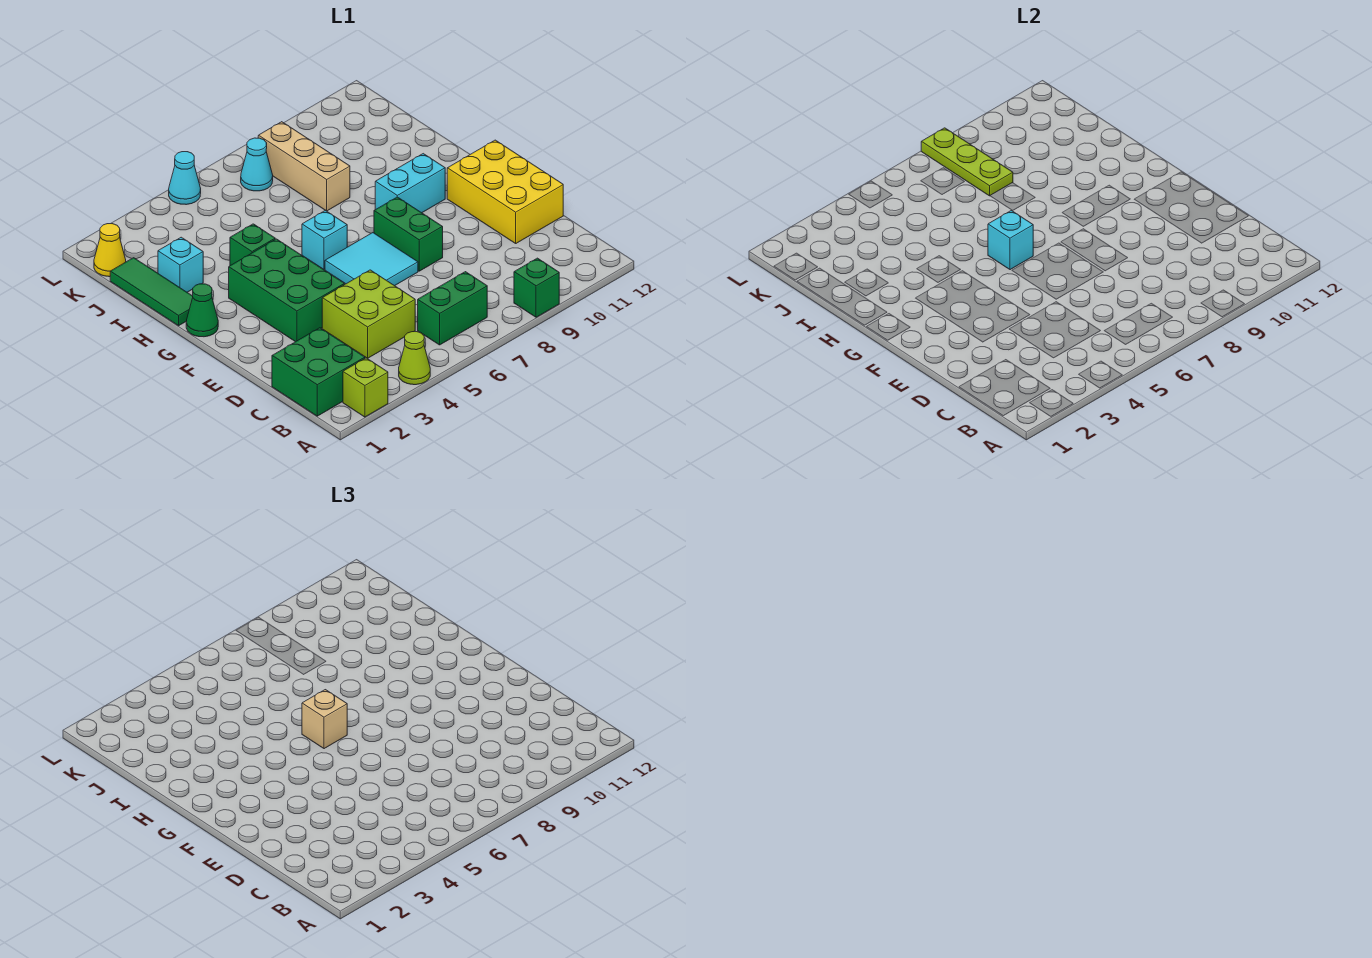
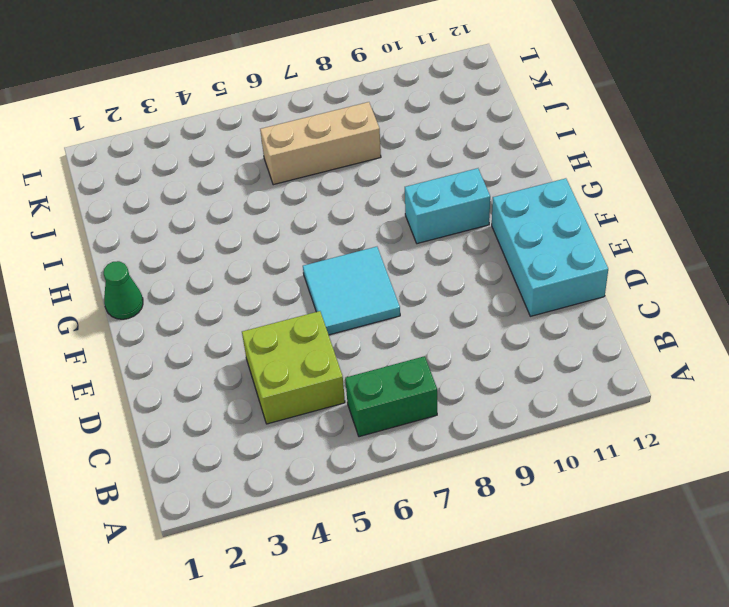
cyan 2x3 brick [492,178,608,316] -> yellow 2x3 brick [447,140,563,243]
tan 1x3 brick [260,102,381,185] -> tan 1x3 brick turned to [258,122,350,211]
none -> lime 1x1 brick [343,358,388,417]
none -> lime 1x1 cone [399,332,430,385]
none -> green 1x1 brick [514,258,559,317]

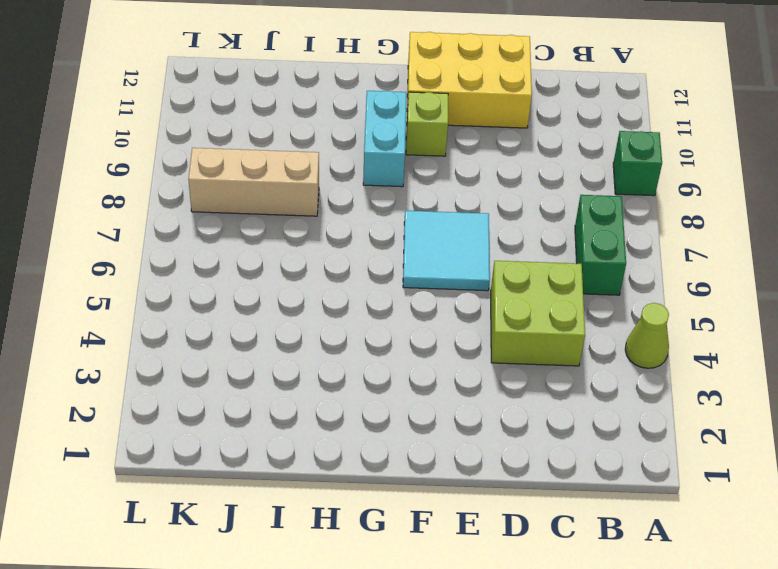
lime 1x1 brick [406,92,448,156] -> lime 1x1 brick moved to [343,358,388,417]
none -> green 2x2 brick [272,328,365,416]
none -> green 2x3 brick [229,239,345,342]
none -> green 1x2 brick [374,197,443,271]

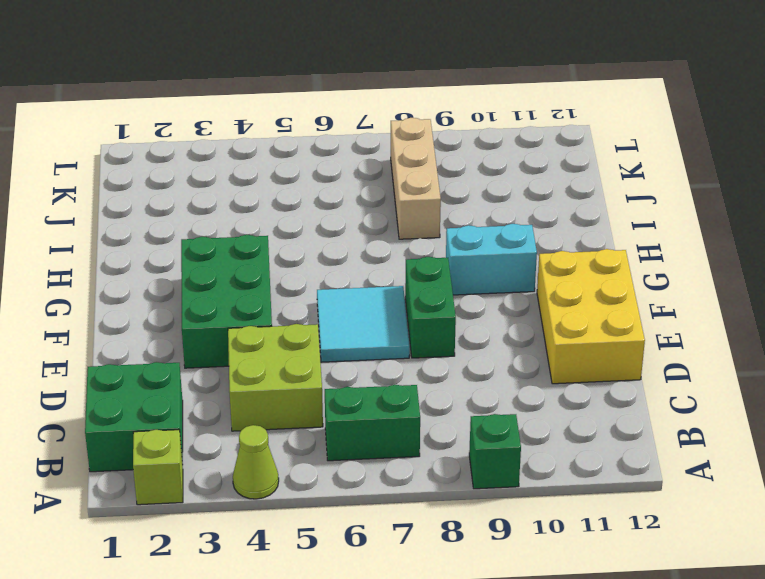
none -> green 1x1 cone [186,284,218,337]
none -> cyan 1x1 brick [302,210,347,270]
none -> green 1x3 tile [110,258,193,326]

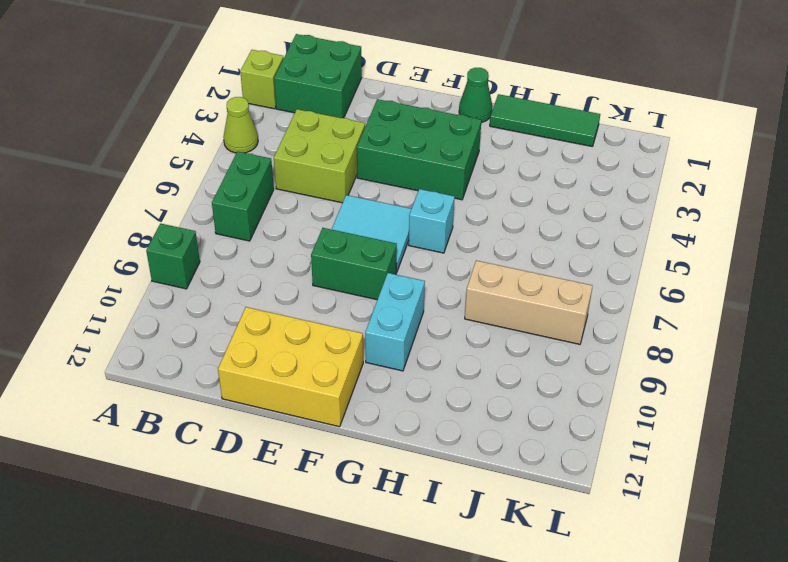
none -> green 1x1 brick [230,224,275,266]
none -> cyan 1x1 brick [158,237,203,292]
none -> yellow 1x1 cone [94,224,126,277]

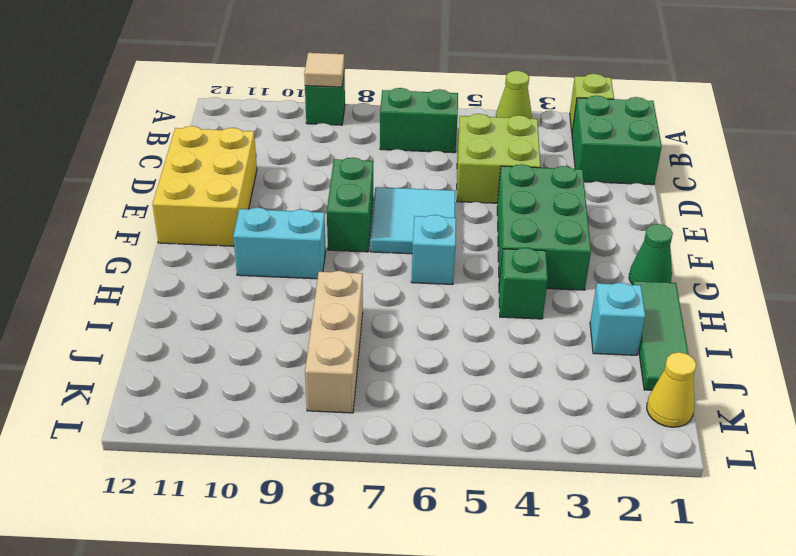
tan 1x1 tile [304,53,344,87] -> none
none -> cyan 1x1 cone [241,138,273,191]
none -> cyan 1x1 cone [169,152,201,205]
none -> cyan 1x1 brick [988,211,1033,270]

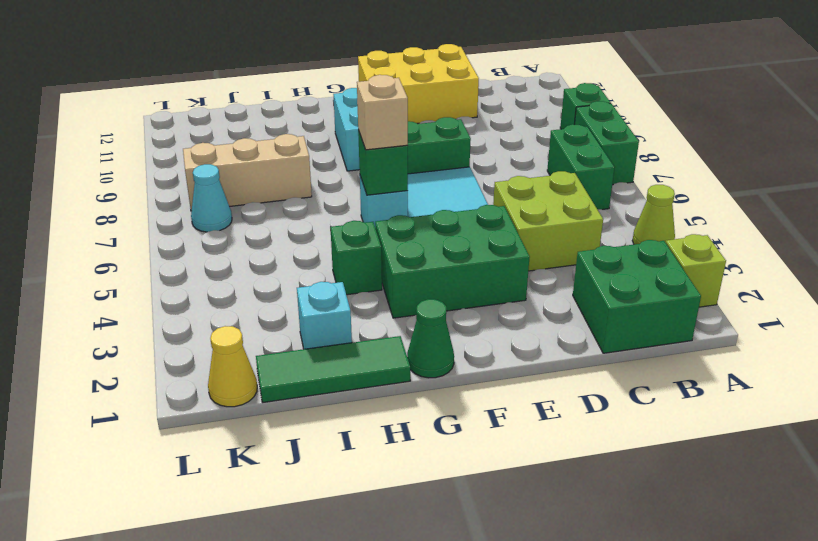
green 1x2 brick [574,101,639,185] -> none
green 1x1 brick [358,130,408,195] -> cyan 1x1 brick [988,211,1033,270]
none -> cyan 1x1 cone [169,152,201,205]
none -> lime 1x3 plate [921,128,1013,196]

